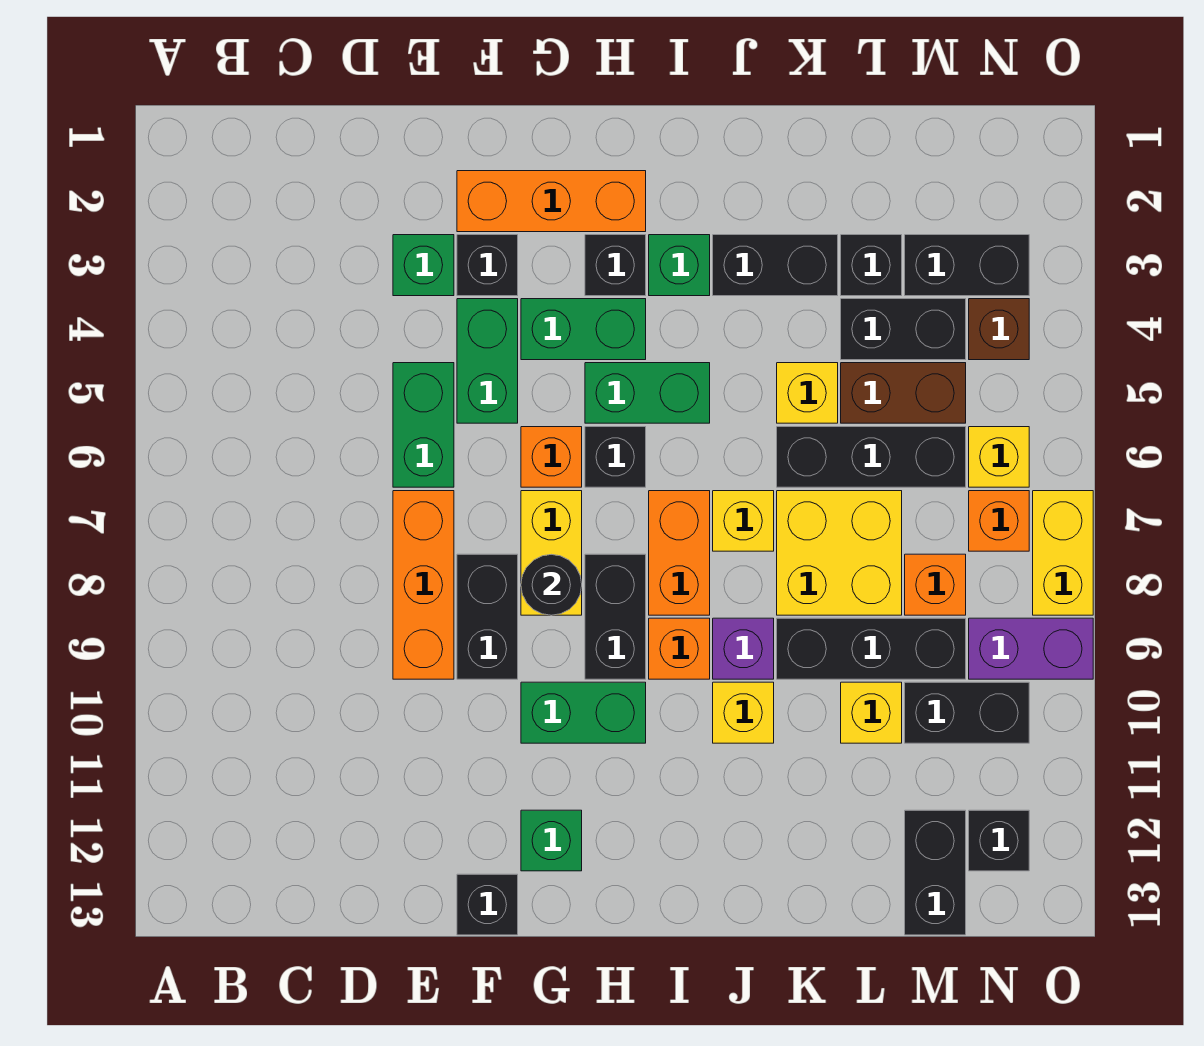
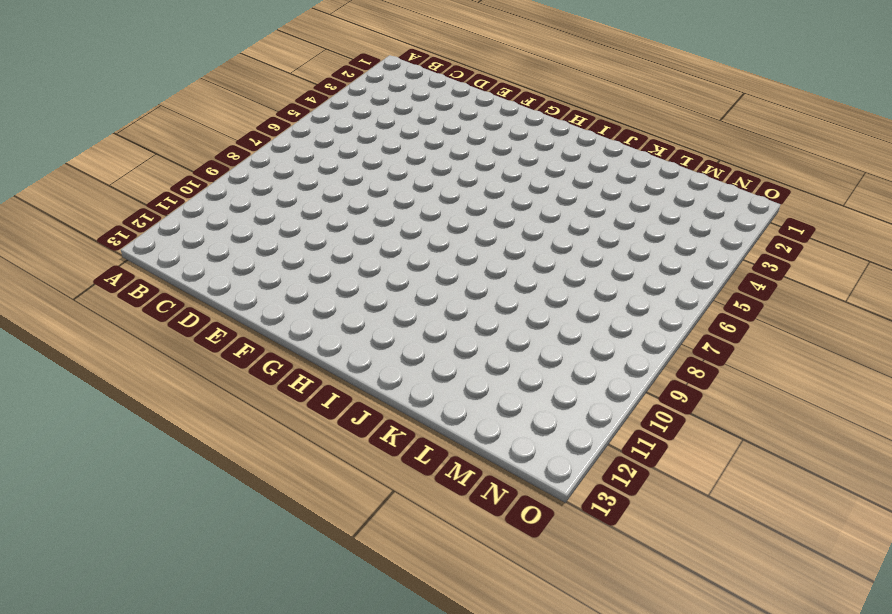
none -> green 1x1 brick [393,235,454,296]
none -> green 1x2 brick [393,363,454,487]
none -> orange 1x3 brick [393,491,454,679]
none -> orange 1x3 brick [457,171,646,232]

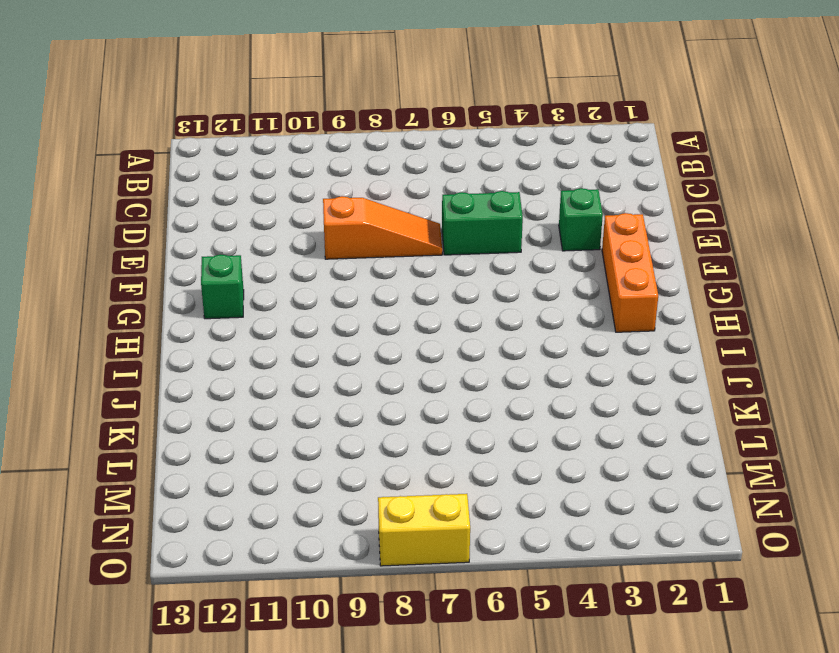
orange 1x3 slope [323,196,442,259] -> orange 1x3 brick [393,491,454,679]
none -> black 1x1 brick [457,235,518,296]
none -> green 1x2 brick [457,299,518,423]
none -> black 1x2 brick [457,554,518,679]
none -> black 1x1 brick [457,874,518,935]

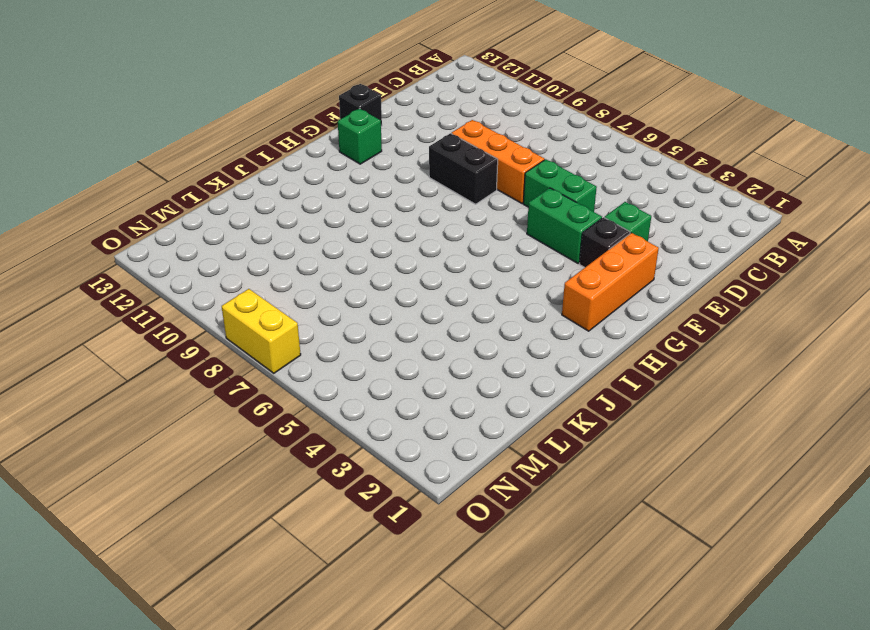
none -> green 1x2 brick [521,299,646,360]
none -> orange 1x1 brick [521,427,582,487]
none -> yellow 1x2 brick [521,491,582,615]
none -> green 1x2 brick [521,682,646,743]

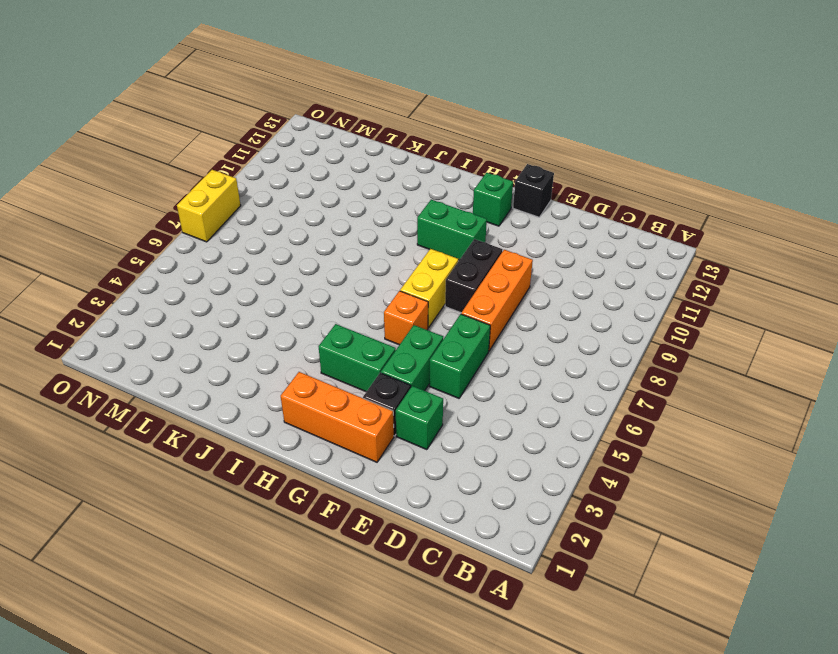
none -> black 1x1 brick [585,235,646,296]
none -> green 1x2 brick [585,363,710,423]
none -> black 1x1 brick [585,427,646,487]
none -> black 1x2 brick [585,554,646,679]

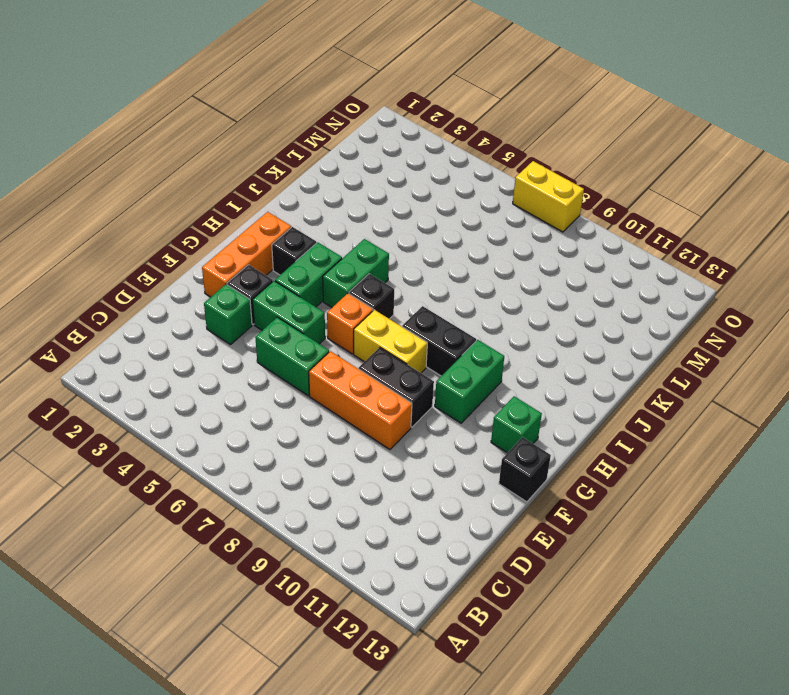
none -> green 1x1 brick [649,235,710,296]
none -> orange 1x2 brick [649,491,710,615]
none -> orange 1x1 brick [649,618,710,679]
none -> black 1x2 brick [713,235,838,296]

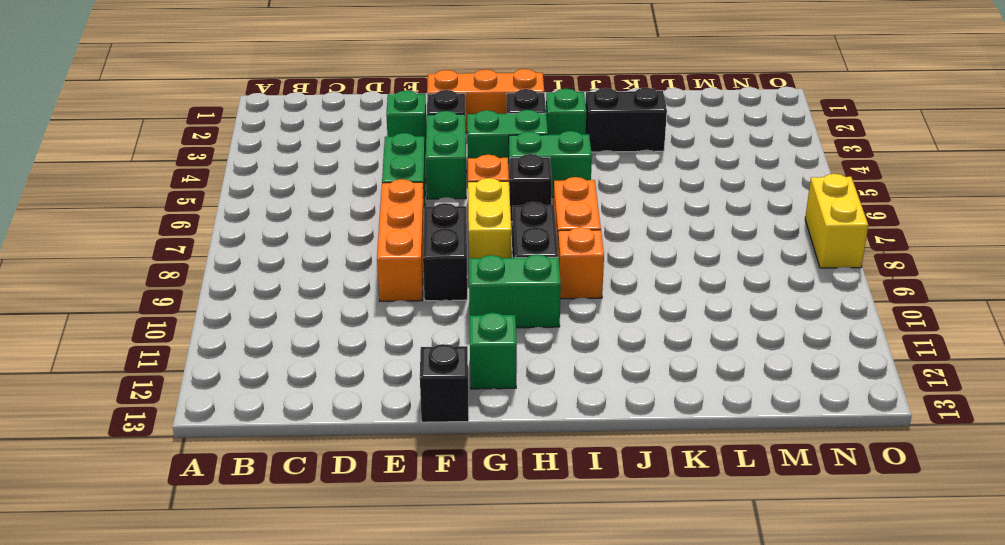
none -> yellow 1x1 brick [713,491,774,551]
none -> purple 1x1 brick [713,618,774,679]
none -> yellow 1x1 brick [713,682,774,743]
none -> yellow 1x1 brick [777,363,838,423]

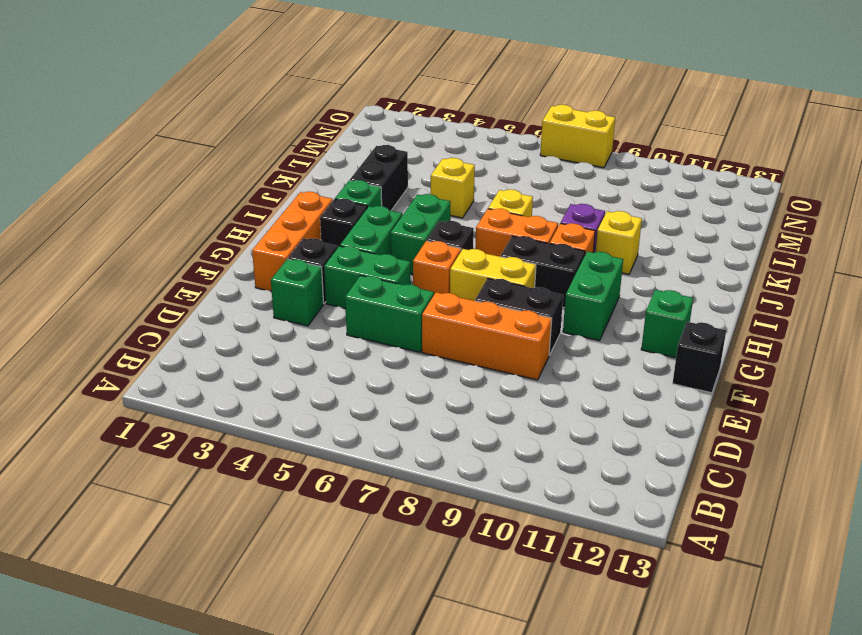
none -> black 1x3 brick [777,427,966,487]
none -> yellow 2x2 brick [777,491,902,615]
none -> black 1x3 brick [777,618,966,679]
none -> black 1x1 brick [841,235,902,296]

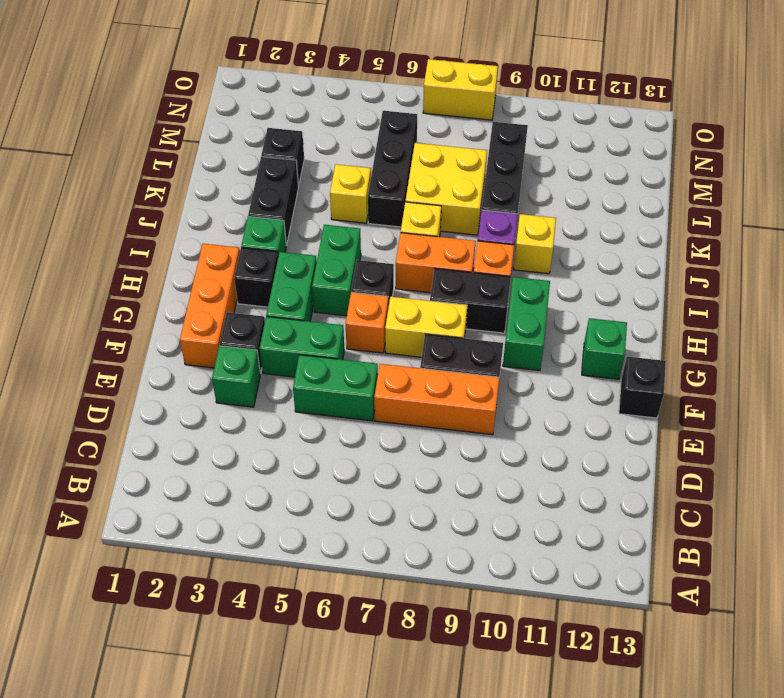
none -> black 1x2 brick [841,299,966,360]
none -> brown 1x2 brick [841,363,966,423]
none -> yellow 1x1 brick [841,682,902,743]
none -> black 1x2 brick [905,235,1029,296]

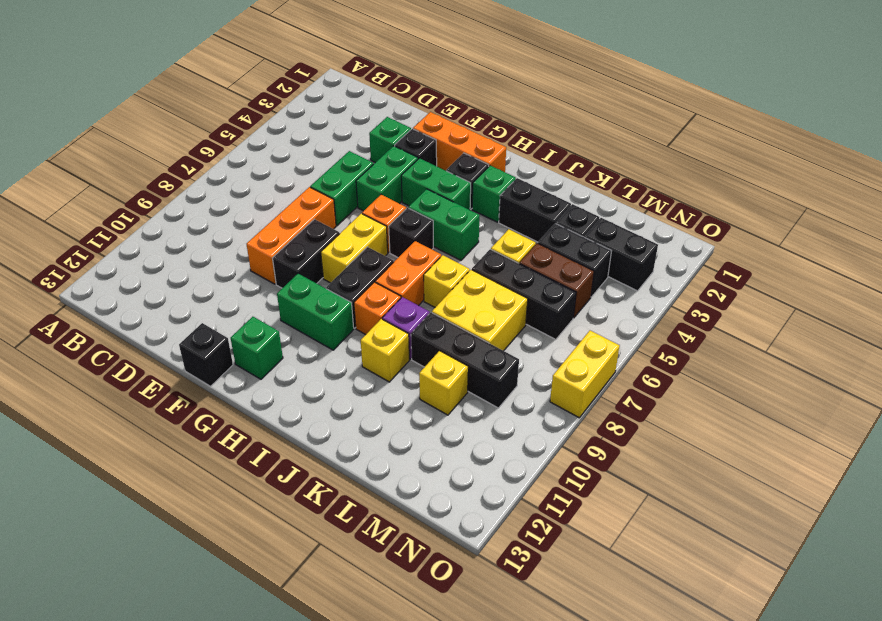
none -> orange 1x1 brick [905,554,966,615]
none -> black 1x2 brick [905,682,1029,743]
none -> black 1x2 brick [905,810,966,935]
none -> brown 1x1 brick [969,299,1029,360]

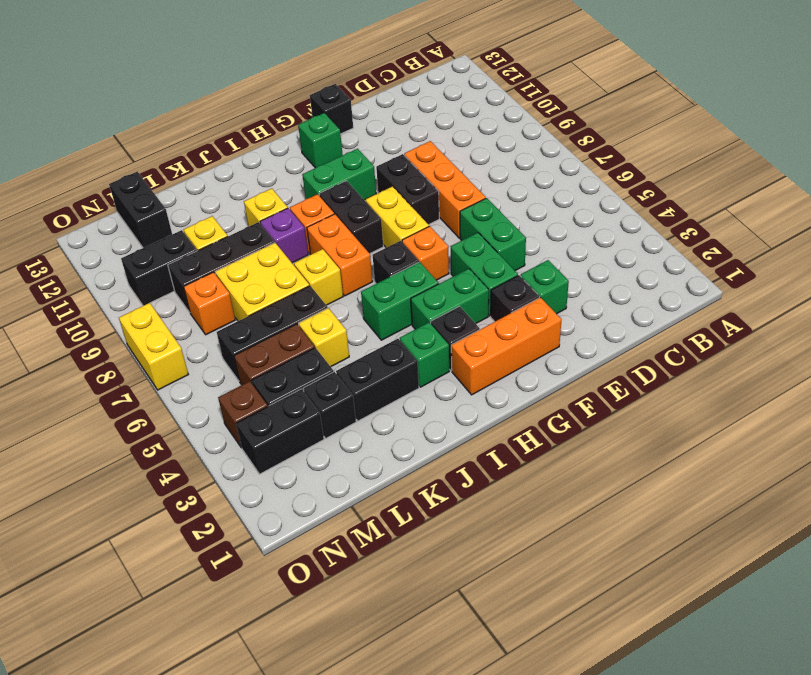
none -> yellow 1x1 brick [969,427,1029,487]
none -> orange 1x1 brick [969,491,1029,551]
none -> purple 1x2 brick [969,618,1093,679]
none -> black 1x1 brick [969,810,1029,871]

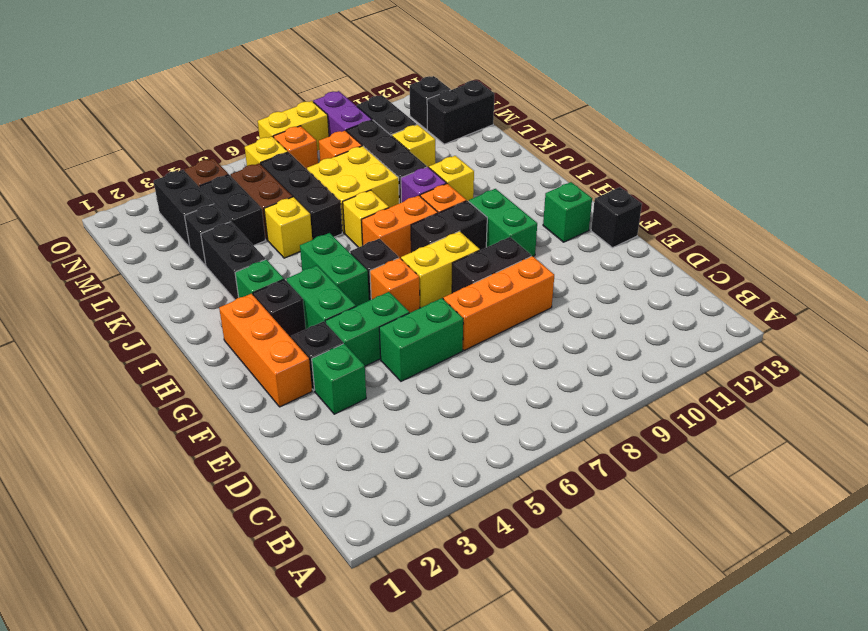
none -> black 1x1 round brick [521,554,582,615]

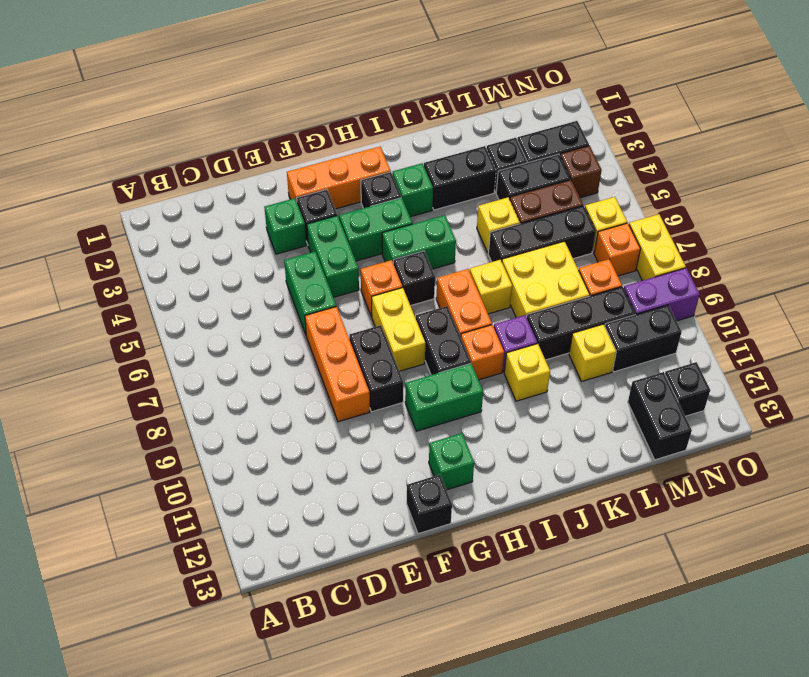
none -> black 1x1 round brick [521,554,582,615]

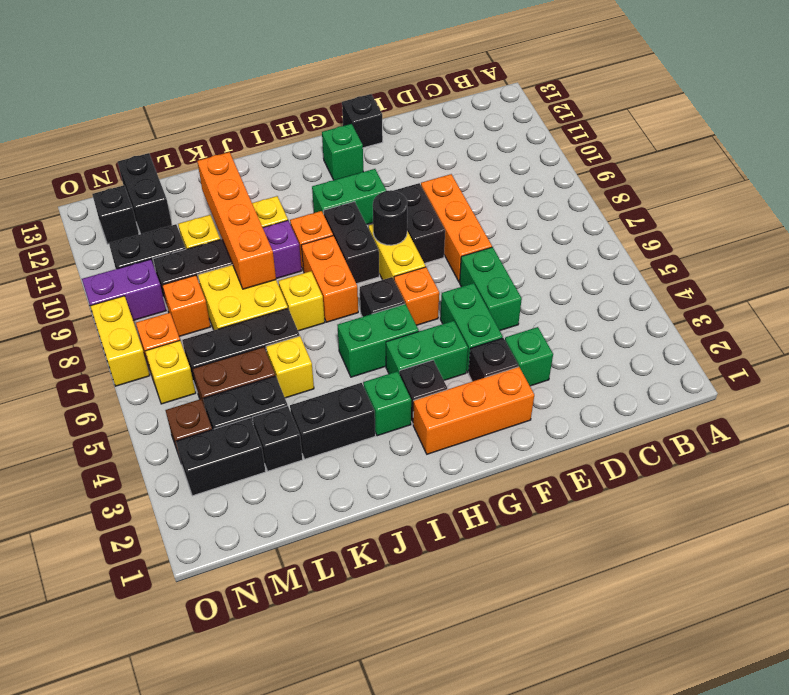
orange 1x4 brick [197,152,276,289] -> none

